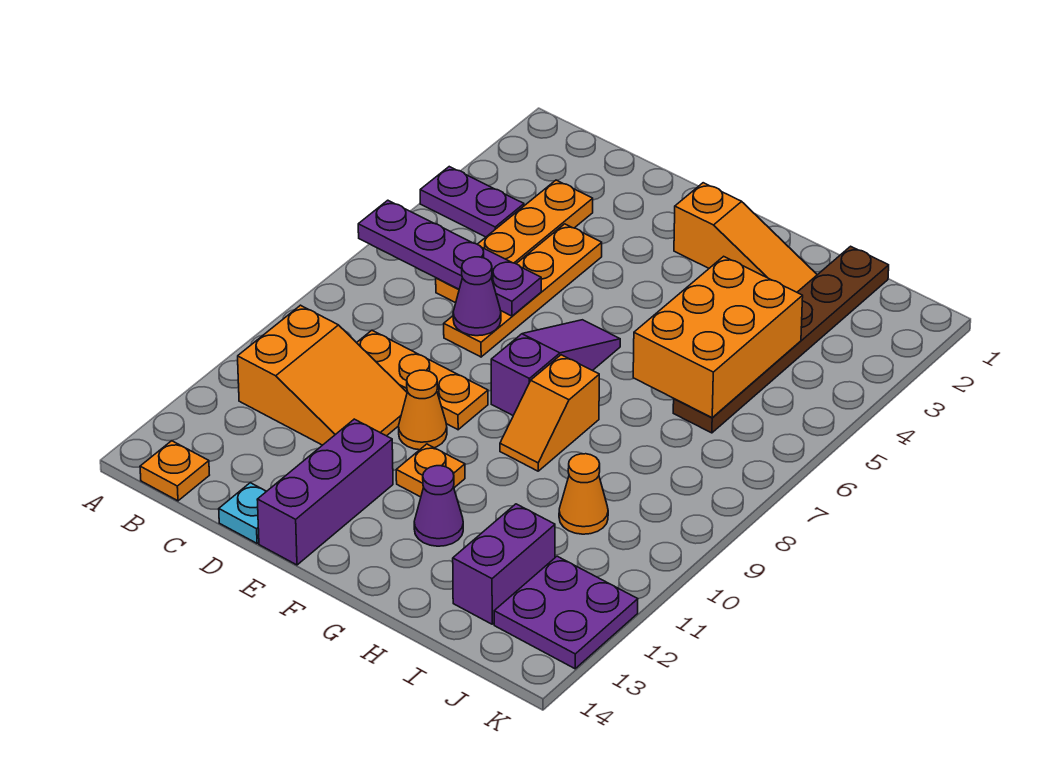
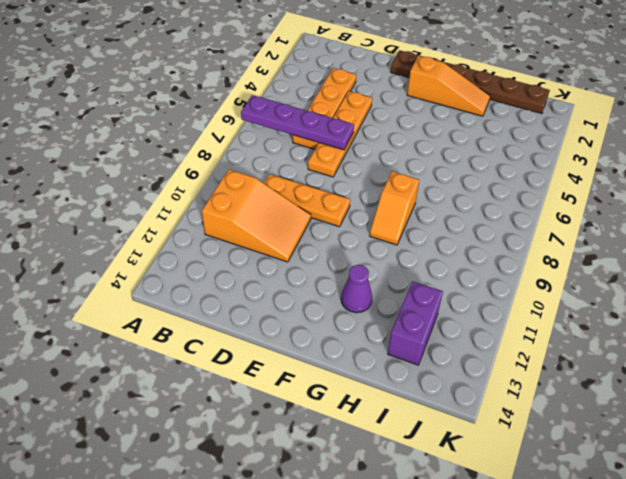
brown 1x6 plate [391,50,550,114] -> brown 1x6 plate turned to [673,246,889,433]
none -> purple 1x2 plate [420,167,524,237]
none -> orange 1x1 plate [140,441,209,501]
none -> cyan 1x1 plate [219,483,267,543]

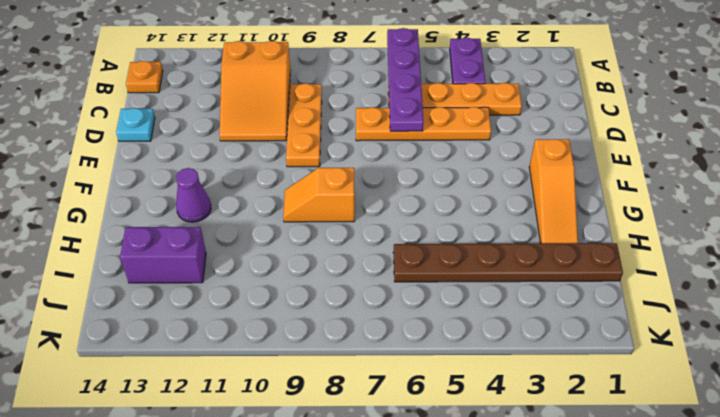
none -> orange 1x1 cone [399,370,447,450]
none -> purple 1x3 brick [257,419,393,565]
none -> purple 1x3 slope [491,320,620,415]

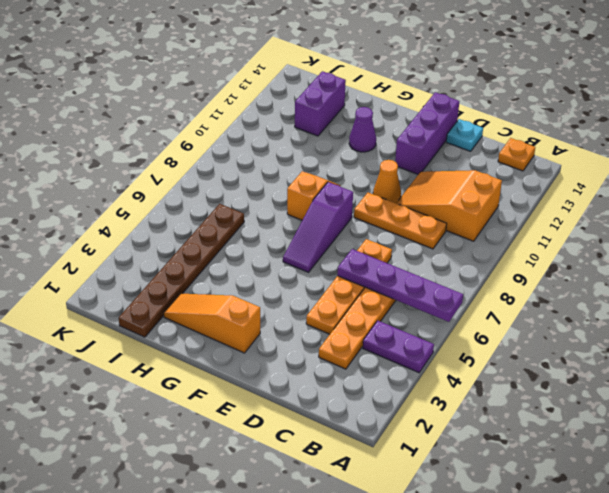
none -> orange 1x1 plate [396,444,465,497]
none -> orange 1x1 cone [559,454,608,534]
none -> purple 2x2 plate [494,556,638,669]

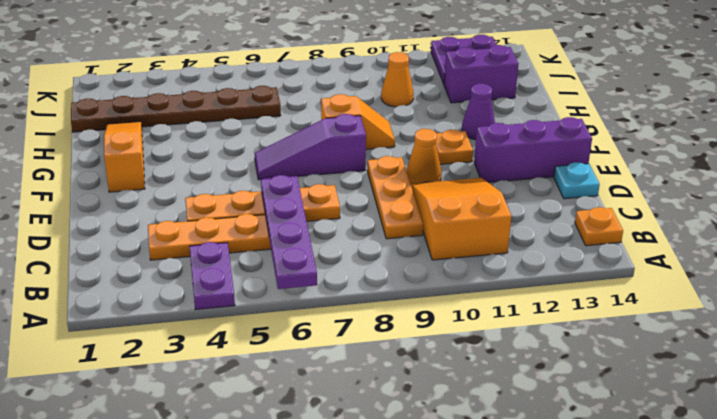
none -> purple 1x1 cone [453,257,501,336]
none -> orange 2x3 brick [633,256,803,418]

